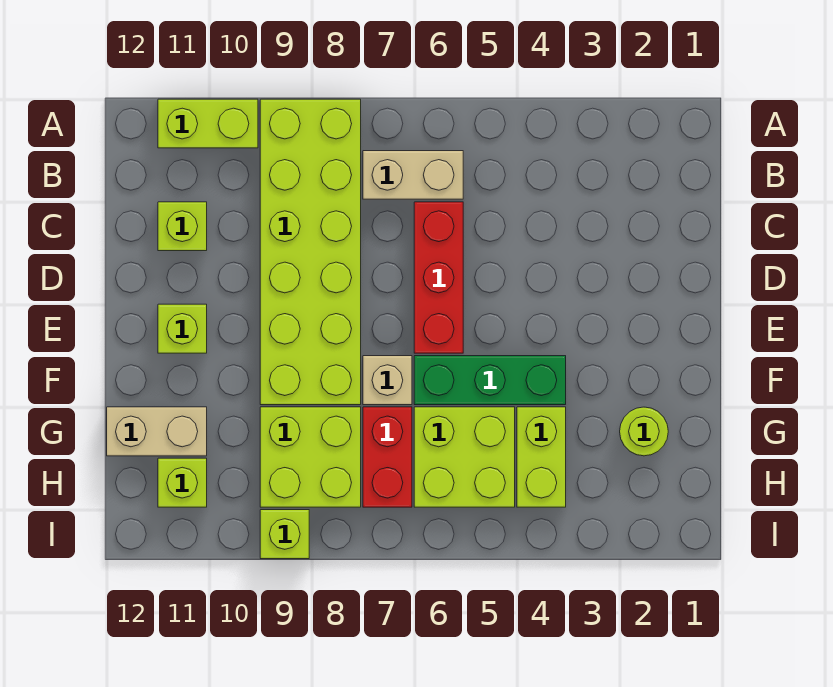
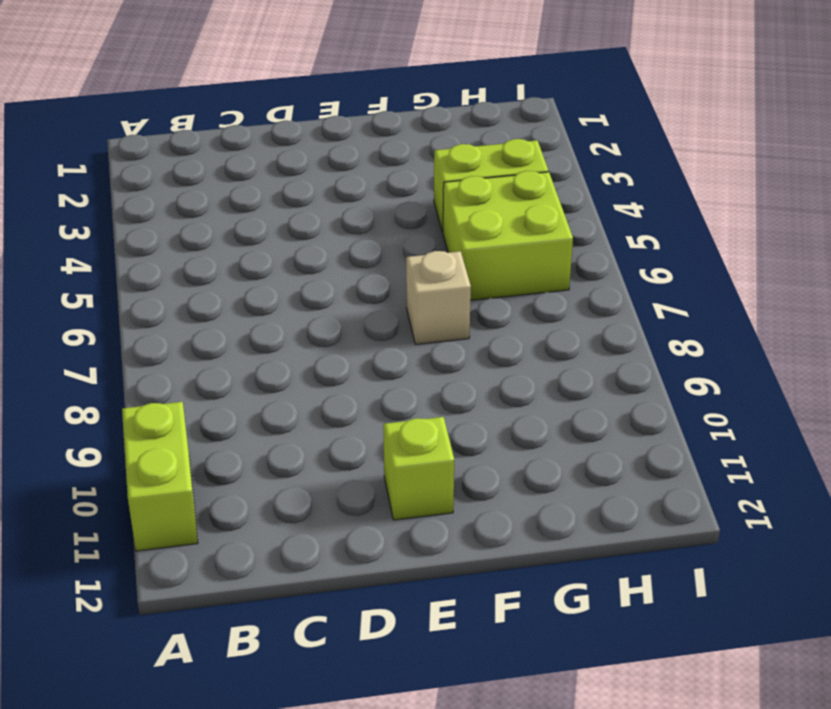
none -> lime 2x6 brick [260,99,361,405]
none -> tan 1x2 brick [363,151,463,199]
none -> red 1x3 brick [414,202,463,353]

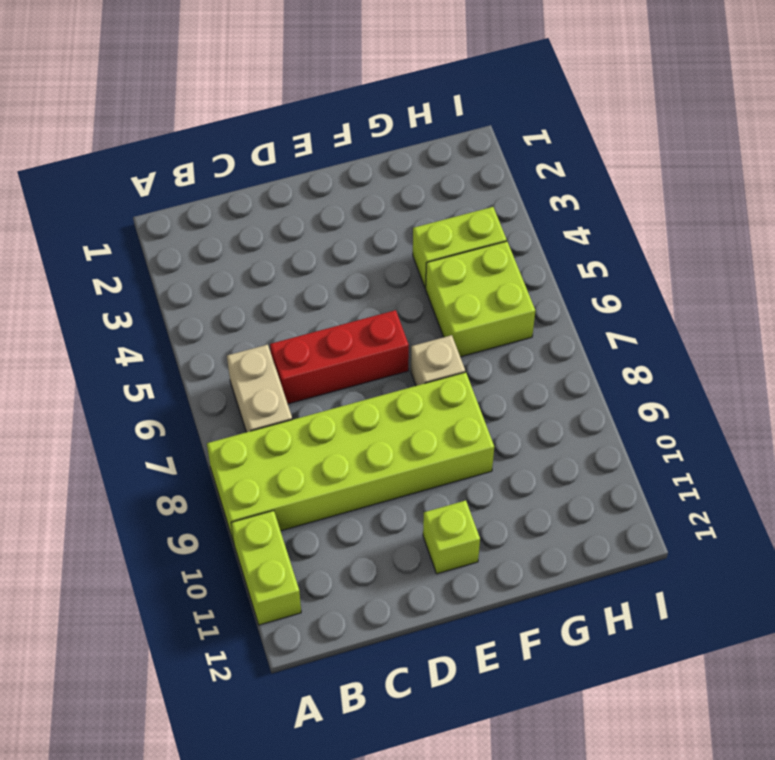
none -> lime 1x1 brick [158,202,207,251]
none -> green 1x3 brick [414,356,566,405]
none -> lime 1x1 round brick [620,407,668,456]

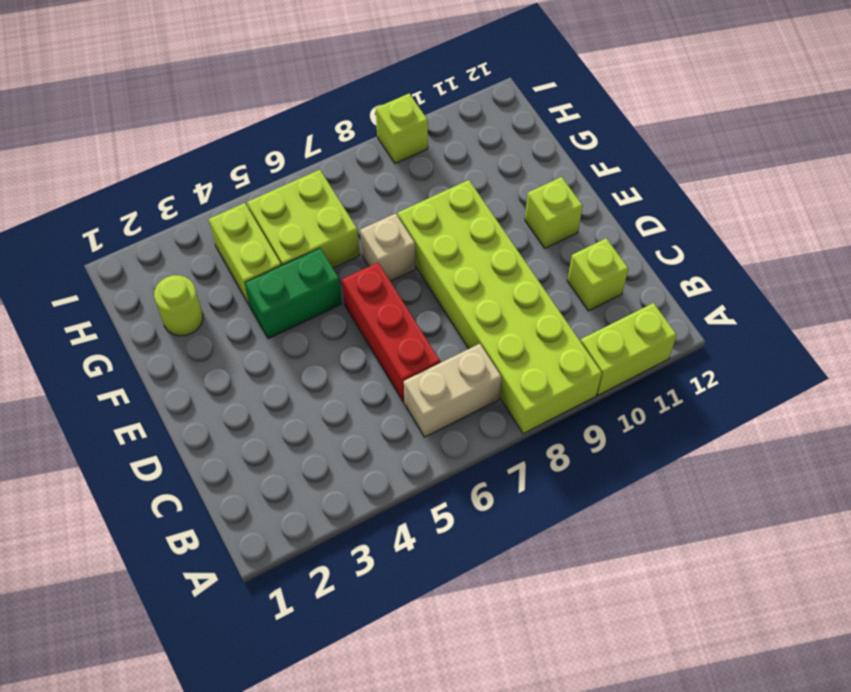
green 1x2 brick [245,248,342,339] -> green 1x3 brick [414,356,566,405]
none -> red 1x2 brick [363,407,412,507]
none -> lime 2x2 brick [260,407,361,507]
none -> tan 1x2 brick [107,407,207,456]

